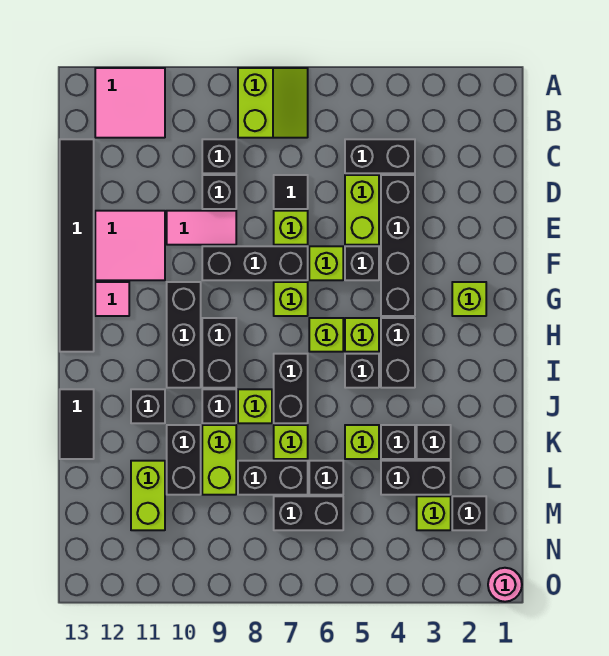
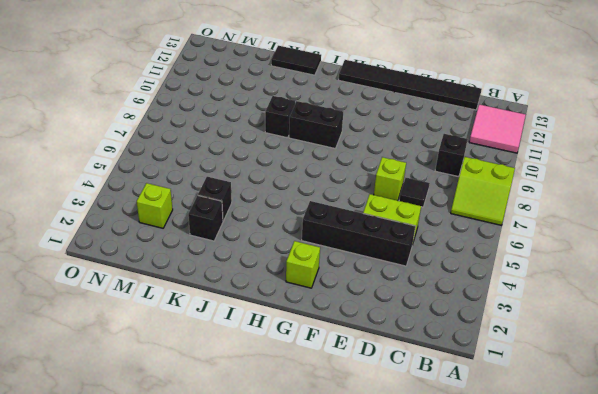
none -> black 1x2 brick [345,139,415,173]
none -> black 1x1 brick [202,175,236,209]
none -> pink 1x2 tile [167,211,236,245]
none -> pink 2x2 tile [95,211,165,280]

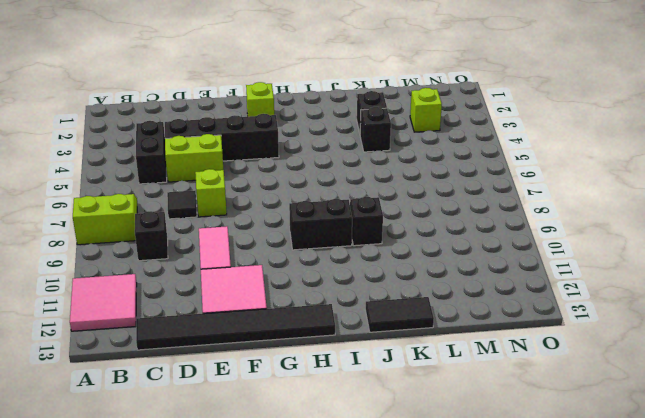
none -> black 1x1 brick [202,175,236,209]
none -> black 1x1 brick [345,246,379,280]
none -> lime 1x1 brick [309,246,343,280]
none -> black 1x3 brick [202,246,308,280]

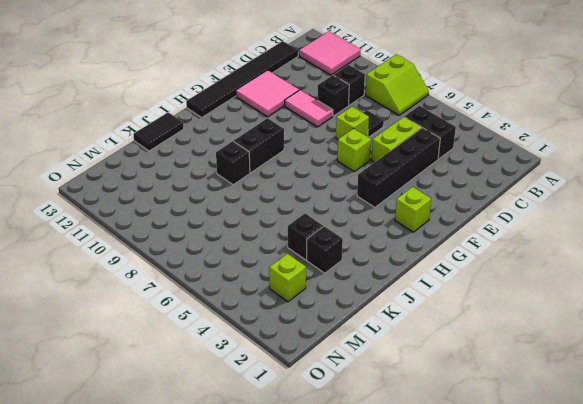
none -> black 1x1 brick [345,246,379,280]
none -> black 1x3 brick [202,246,308,280]
none -> lime 1x1 brick [274,282,308,316]
none -> black 1x3 brick [167,282,201,388]

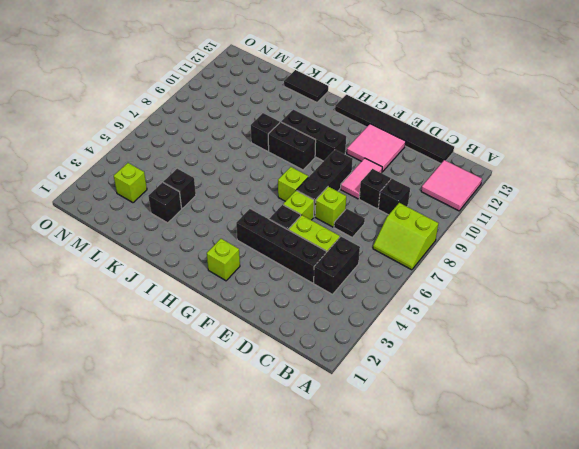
none -> pink 1x1 tile [95,282,129,316]
none -> black 1x2 brick [381,318,415,388]
none -> lime 1x1 brick [345,318,379,352]
none -> lime 1x1 brick [309,318,343,352]

